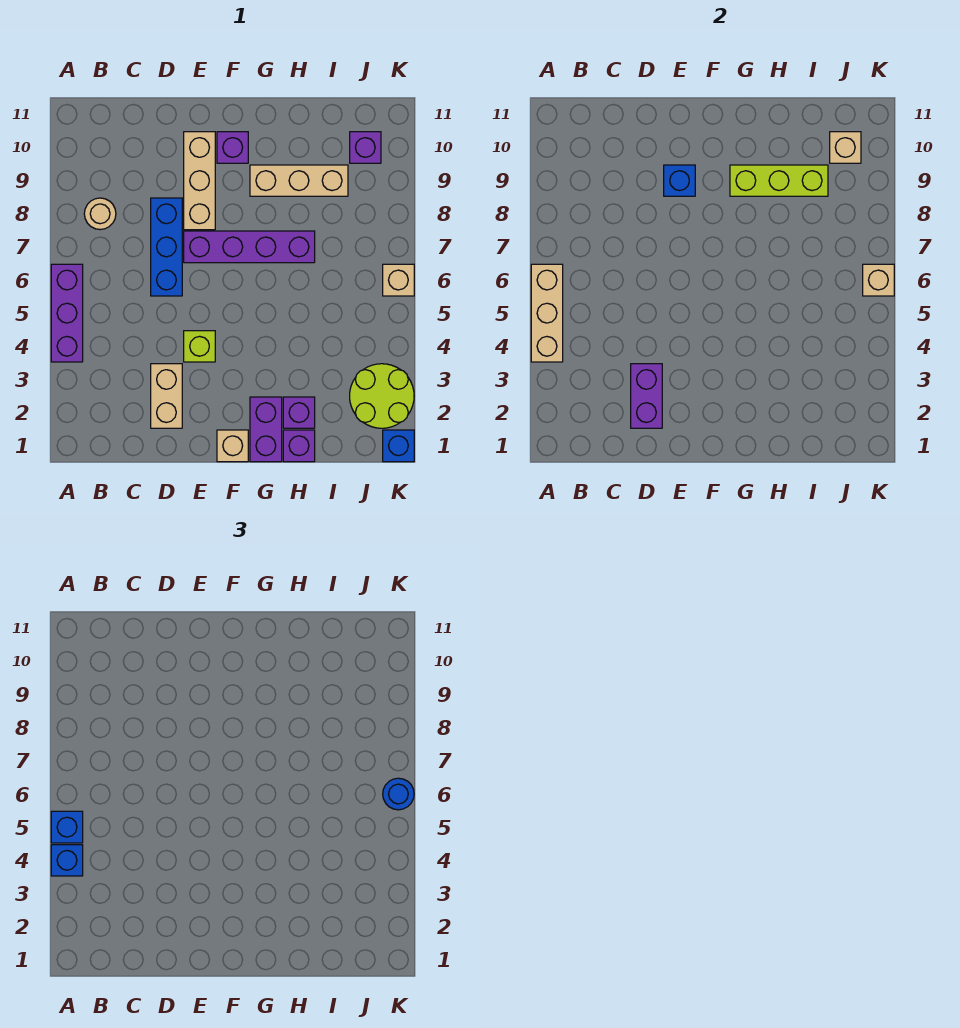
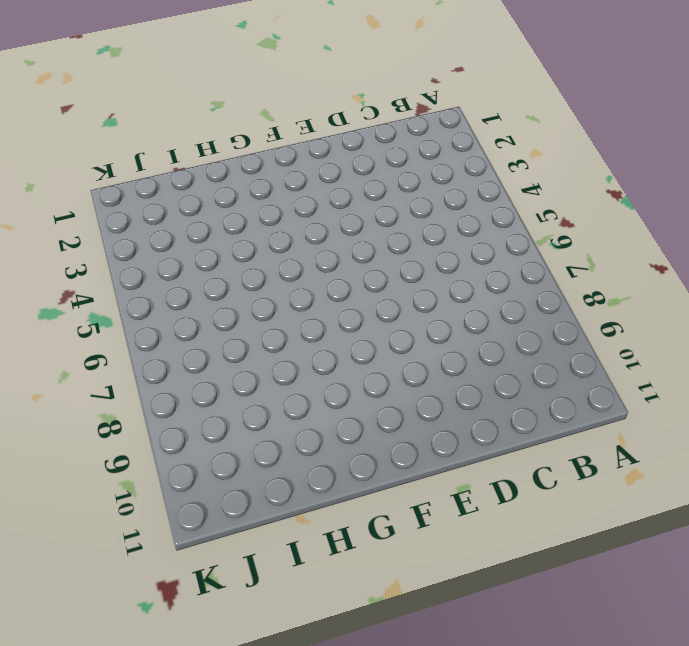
none -> purple 1x3 brick [51,264,83,362]
none -> tan 1x1 round brick [84,198,116,230]
none -> tan 1x2 brick [151,364,182,428]

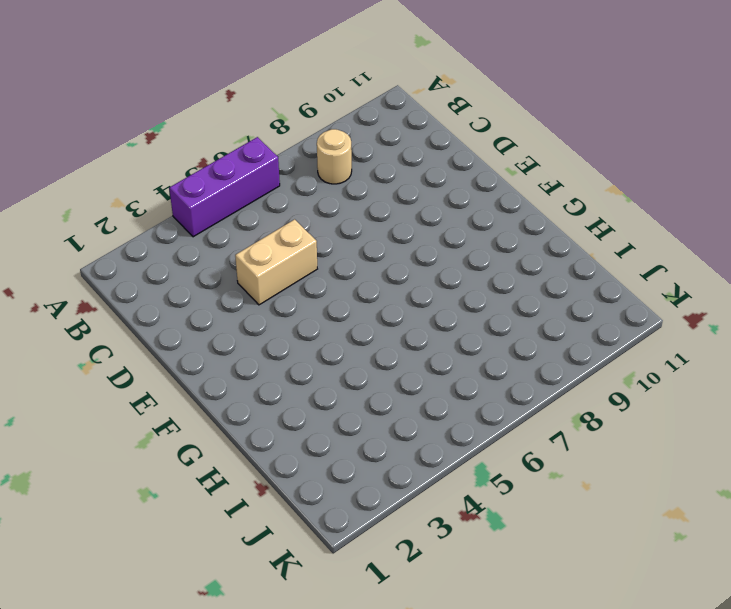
tan 1x2 brick [235,219,317,305] -> tan 1x2 brick moved to [151,364,182,428]
none -> blue 1x3 brick [151,198,182,296]
none -> lime 1x1 brick [184,331,215,362]
none -> purple 1x4 brick [184,231,315,263]

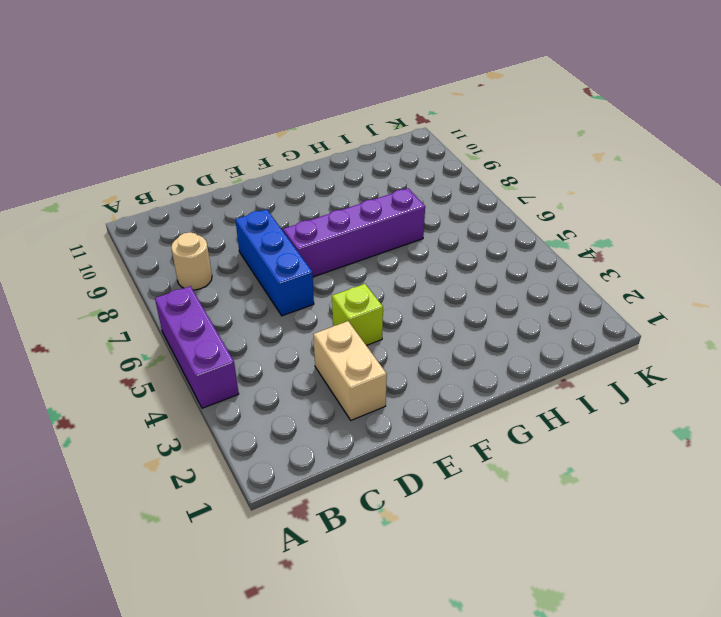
none -> tan 1x3 brick [184,132,215,230]
none -> tan 1x1 brick [217,430,248,462]
none -> purple 1x1 brick [217,132,248,163]

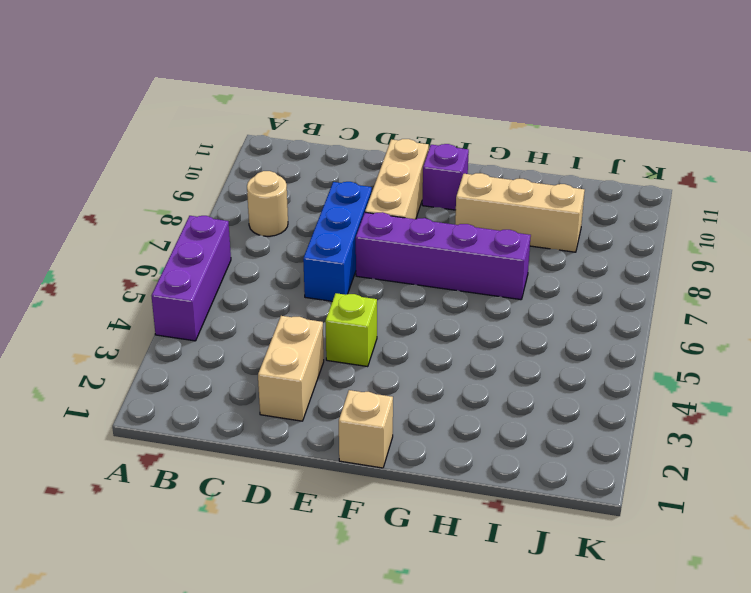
none -> purple 1x2 brick [250,397,282,462]
none -> purple 1x1 brick [283,430,315,462]
none -> purple 1x1 brick [283,397,315,428]

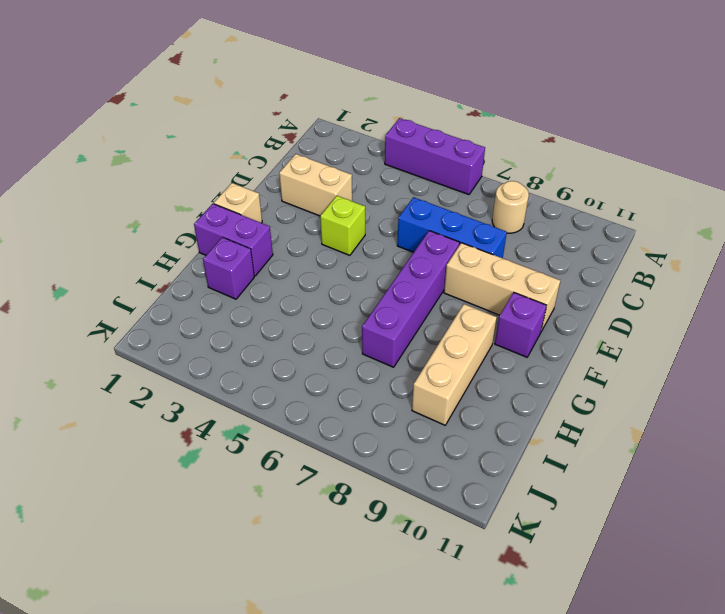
none -> purple 1x1 brick [283,430,315,462]
none -> lime 2x2 round brick [350,364,414,428]
none -> purple 1x1 brick [350,132,381,163]

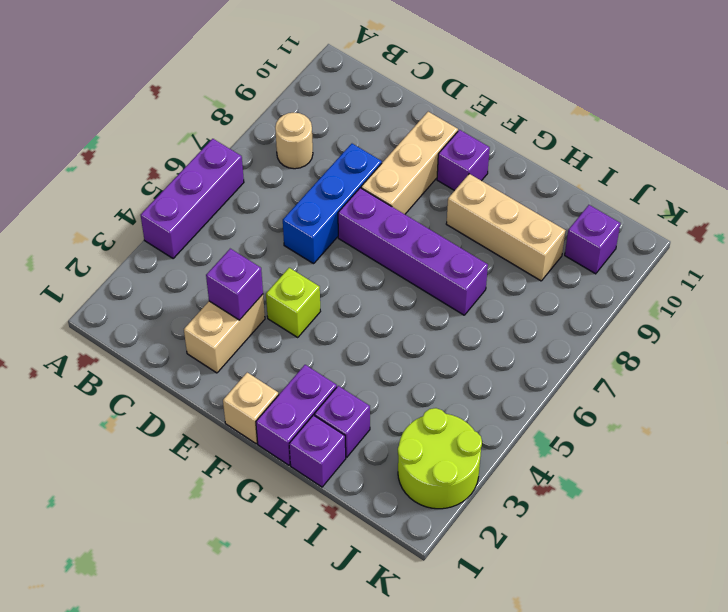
purple 1x1 brick [206,249,263,320] -> purple 1x2 brick [631,364,662,428]
none -> blue 1x1 brick [383,430,414,462]
none -> tan 1x1 brick [383,264,414,296]
none -> tan 1x3 brick [531,264,563,362]

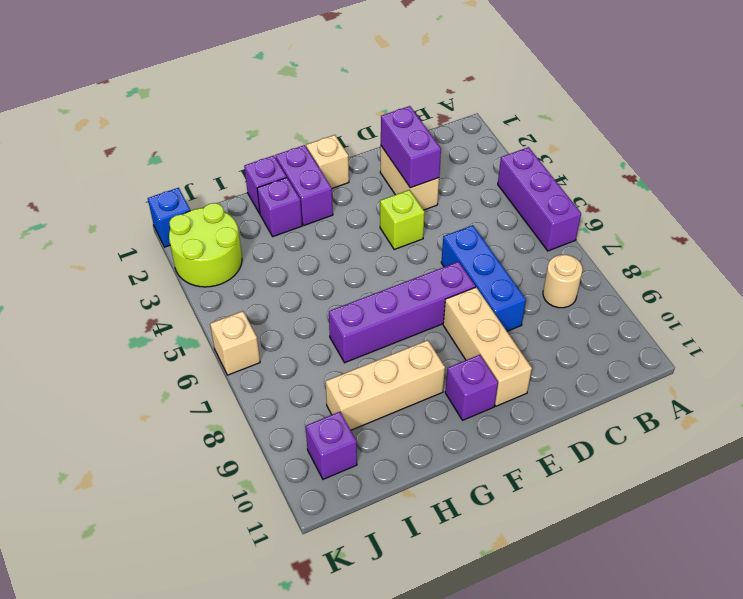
none -> tan 1x3 brick [531,264,563,362]
none -> blue 1x1 brick [664,165,695,196]
none -> lime 1x3 brick [730,165,828,196]

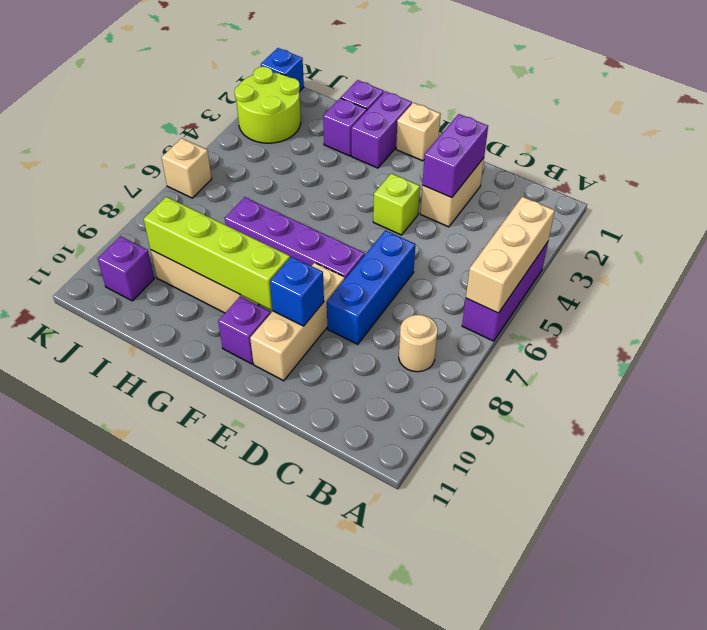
lime 1x4 brick [144,197,290,310] -> lime 1x3 brick [730,165,828,196]
none -> tan 1x1 brick [830,132,861,163]
none -> tan 1x1 brick [863,264,894,296]
none -> blue 1x1 brick [51,845,83,876]

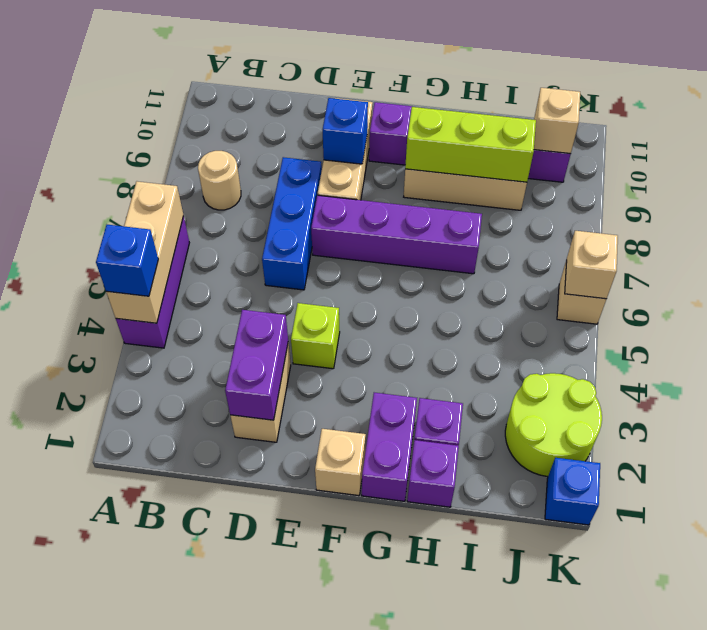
none -> blue 1x1 brick [51,811,83,843]
none -> blue 1x1 round brick [383,778,414,810]

